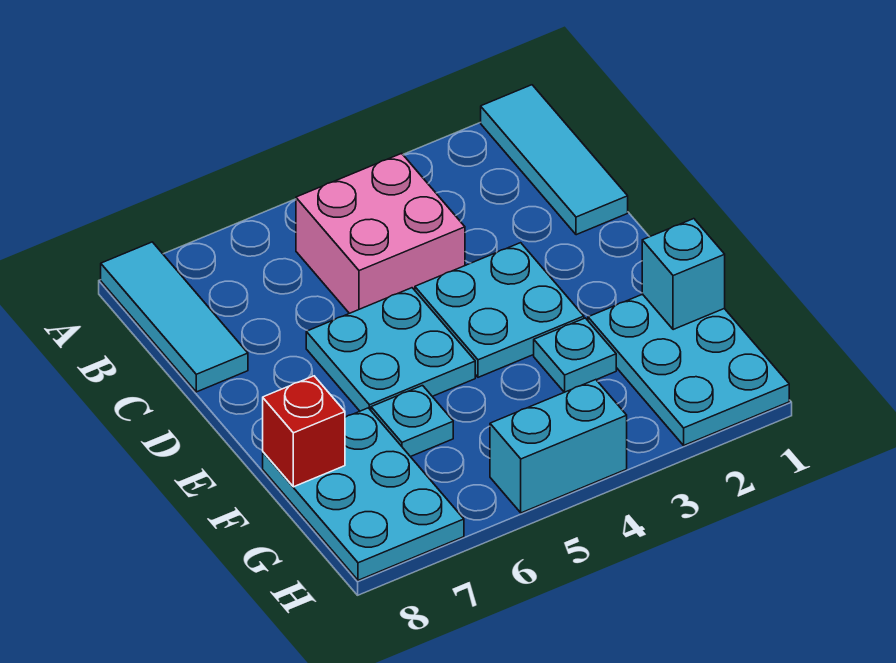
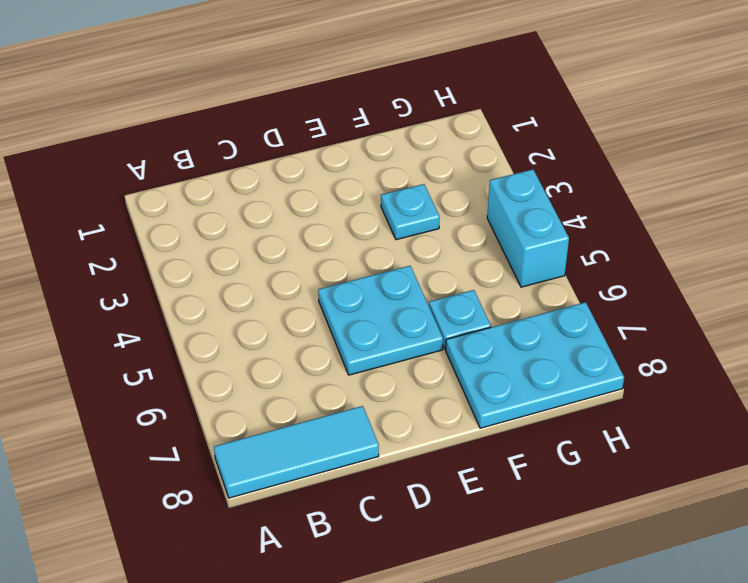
none -> cyan 1x3 tile [481,85,628,235]
none -> pink 2x2 brick [296,153,465,313]
none -> cyan 2x2 plate [415,243,584,377]

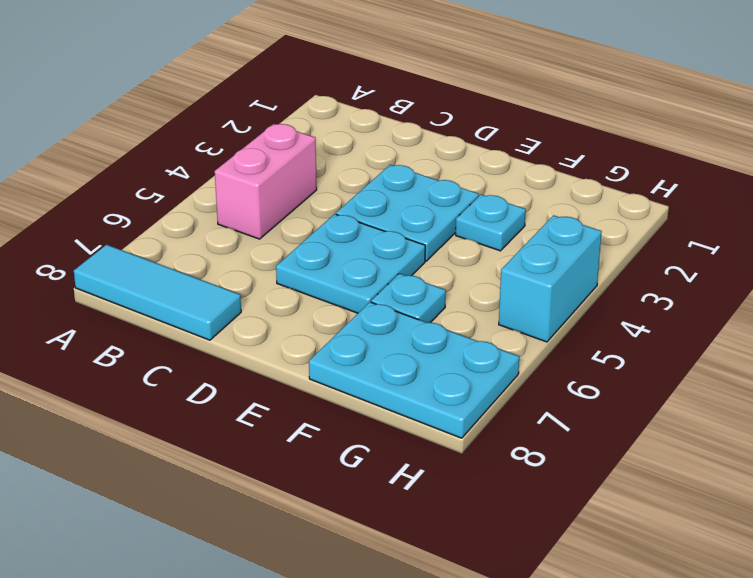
pink 1x2 brick [215,124,317,239] -> pink 2x2 brick [296,153,465,313]
none -> cyan 1x3 tile [481,85,628,235]
none -> cyan 2x3 plate [588,294,789,445]
none -> cyan 1x1 brick [642,219,725,330]

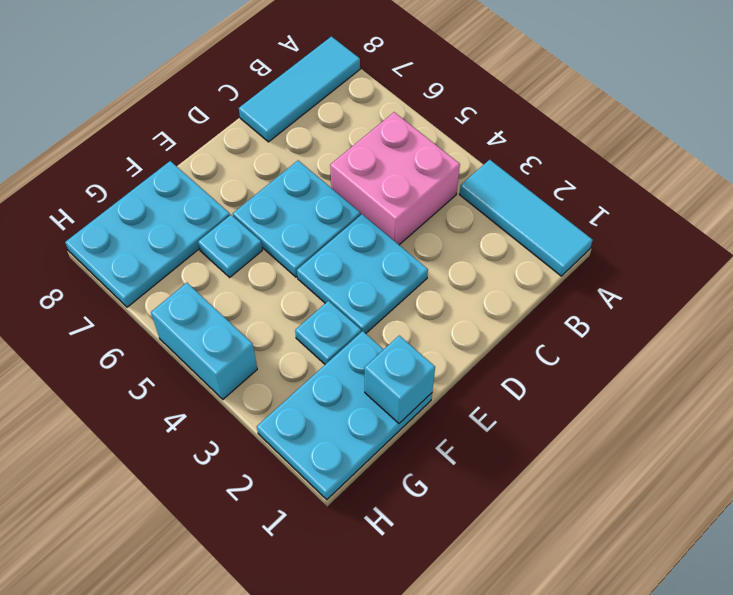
cyan 1x3 tile [459,160,593,276] -> cyan 1x3 tile turned to [481,85,628,235]
none -> red 1x1 brick [263,376,345,487]

